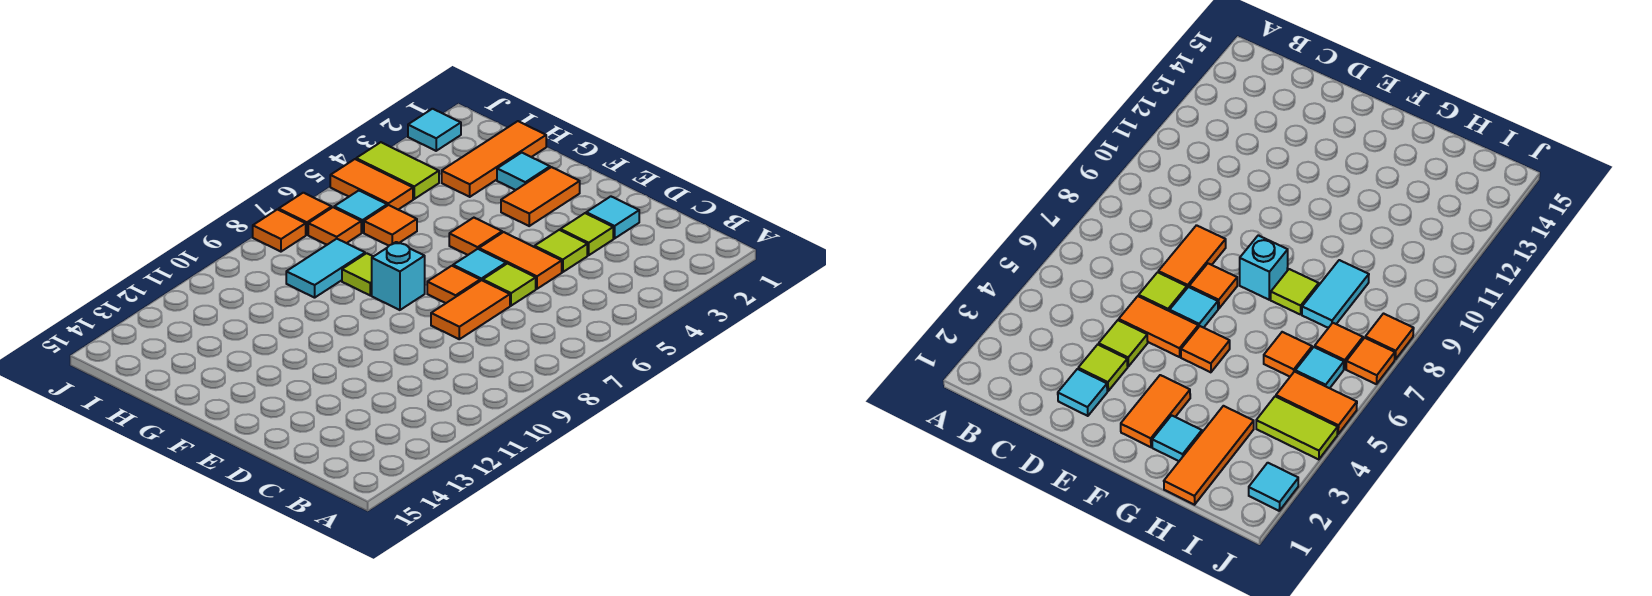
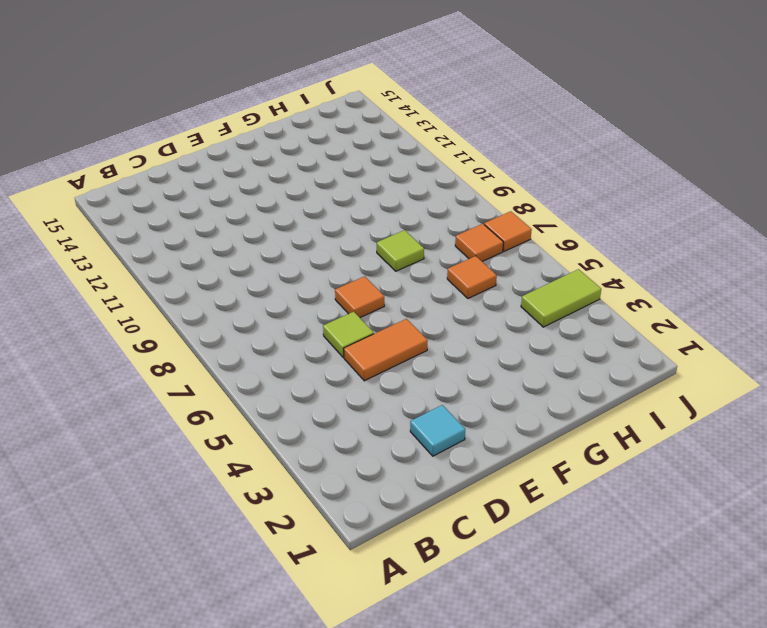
none -> lime 1x1 tile [560,213,613,255]
none -> lime 1x1 tile [535,230,587,272]
none -> orange 1x2 tile [431,280,510,339]

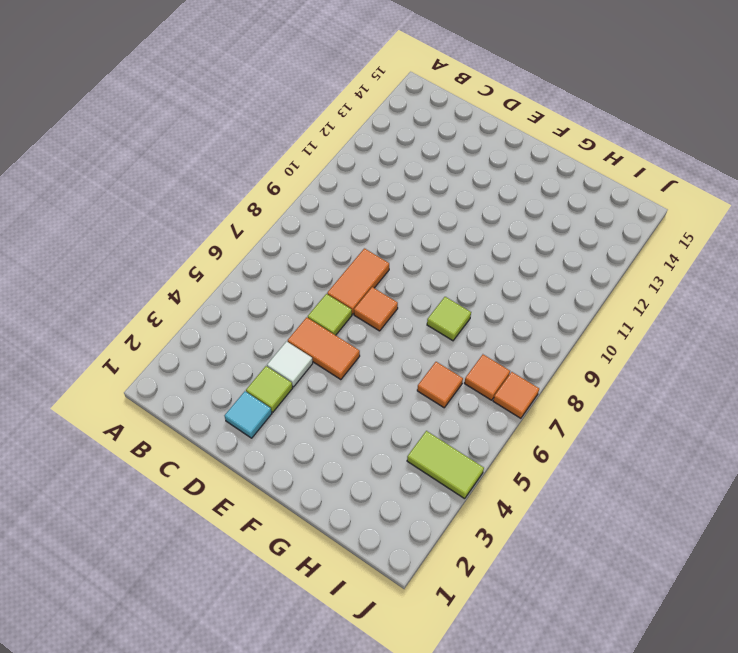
white 1x1 tile [267,341,313,387] -> lime 1x1 tile [535,230,587,272]
none -> cyan 1x1 tile [453,249,506,281]
none -> orange 1x2 tile [501,167,580,226]
none -> orange 1x1 tile [449,218,502,255]

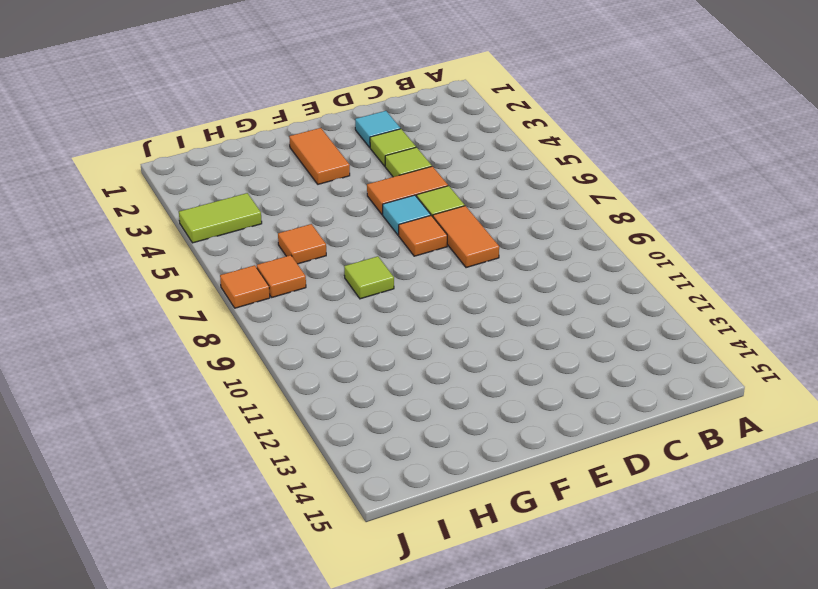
none -> orange 1x1 tile [449,218,502,255]
none -> cyan 1x1 brick [372,242,425,310]
none -> cyan 1x1 tile [497,153,550,190]

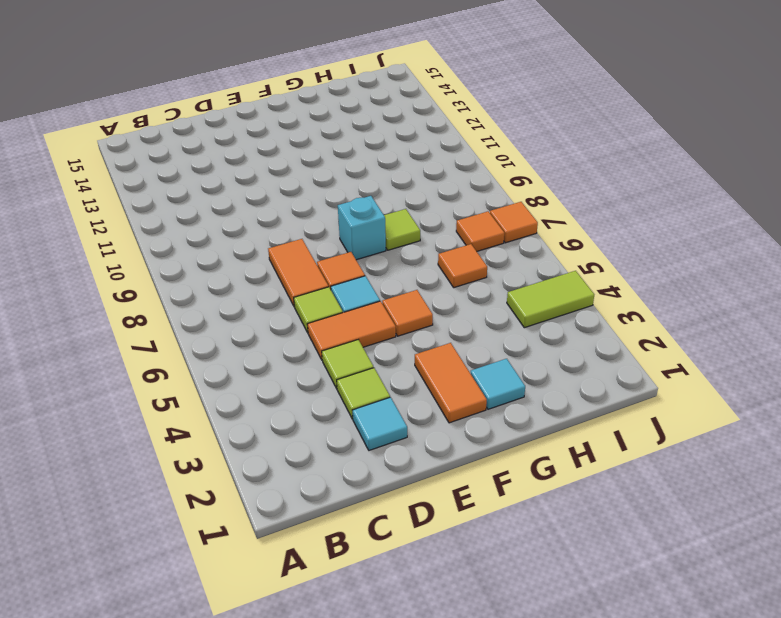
none -> orange 1x3 tile [442,121,546,197]
none -> cyan 1x2 tile [286,239,365,298]
none -> orange 1x2 tile [330,159,413,210]

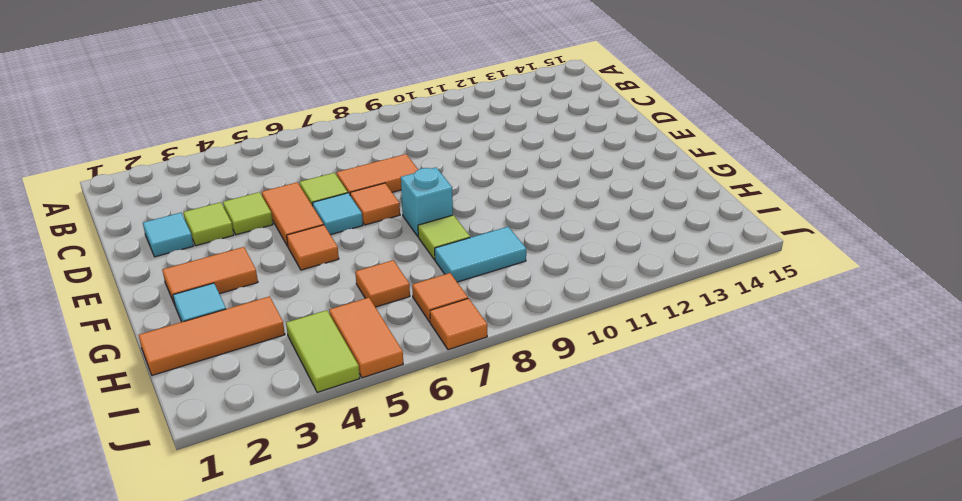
none -> cyan 1x1 tile [334,191,387,233]
none -> cyan 1x1 tile [408,109,461,151]
none -> orange 1x1 tile [253,209,306,252]

